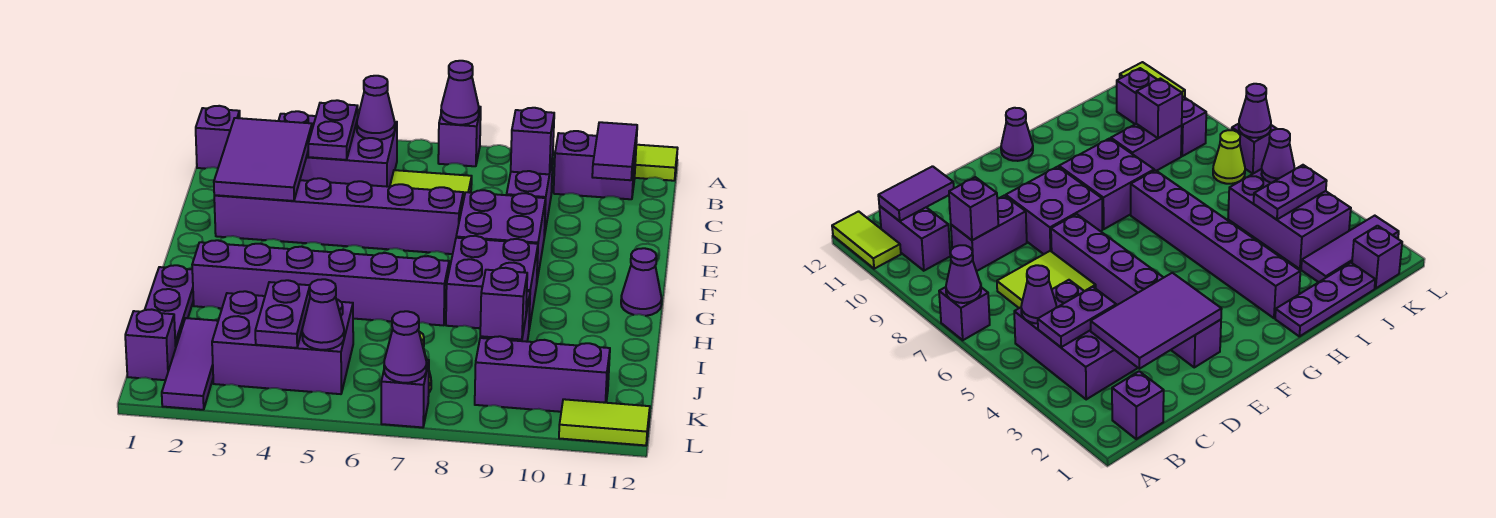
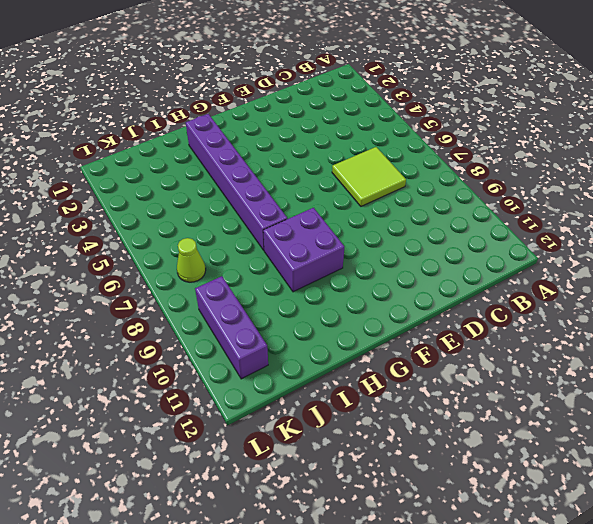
none -> purple 1x1 brick [438,107,481,166]
none -> lime 1x2 tile [635,145,678,181]
none -> purple 1x1 brick [196,106,240,169]
none -> purple 2x3 brick [279,111,397,187]

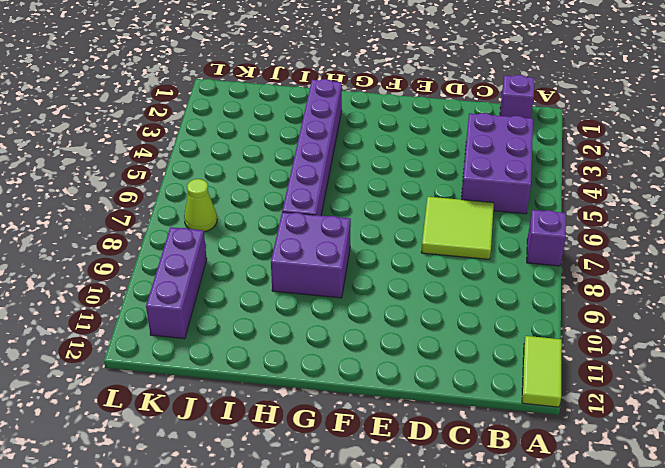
none -> purple 1x2 brick [554,131,637,199]
none -> purple 1x2 brick [507,157,553,237]
none -> purple 1x6 brick [214,178,463,254]
none -> purple 2x2 brick [456,190,546,280]

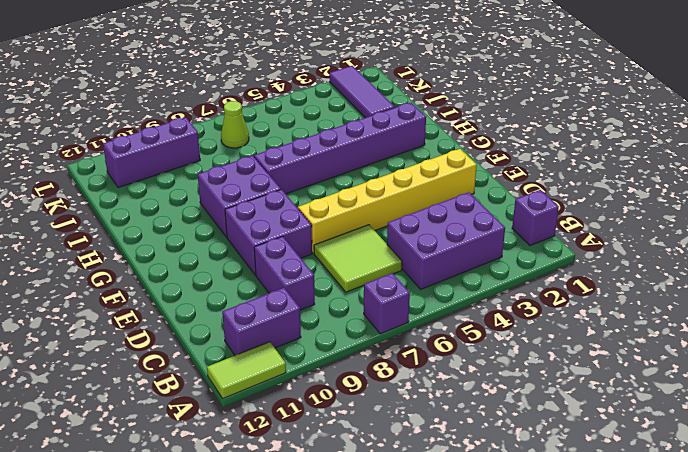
yellow 1x6 brick [298,149,477,253] -> purple 1x6 brick [214,178,463,254]
none -> purple 1x1 cone [621,248,662,316]
none -> purple 1x3 plate [145,265,193,346]
none -> purple 1x2 brick [1111,124,1182,171]
none -> purple 2x3 brick [212,291,353,394]

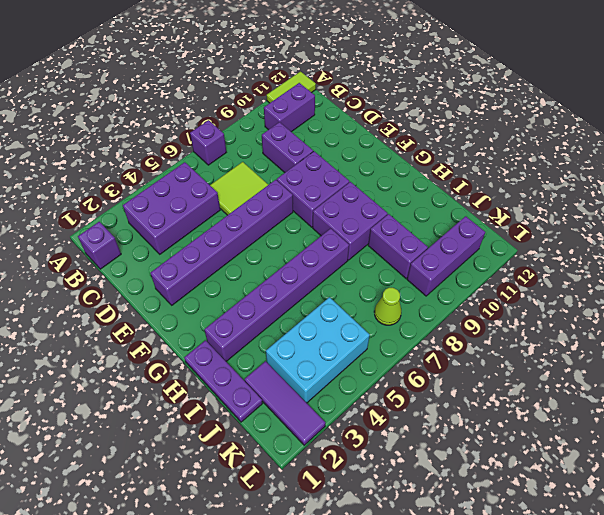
cyan 2x3 brick [266,297,370,403] -> purple 2x3 brick [212,291,353,394]
none -> purple 1x1 cone [621,248,662,316]
none -> purple 1x1 brick [125,309,176,380]
none -> purple 1x1 brick [381,360,429,427]
none -> lime 1x2 tile [559,399,650,445]

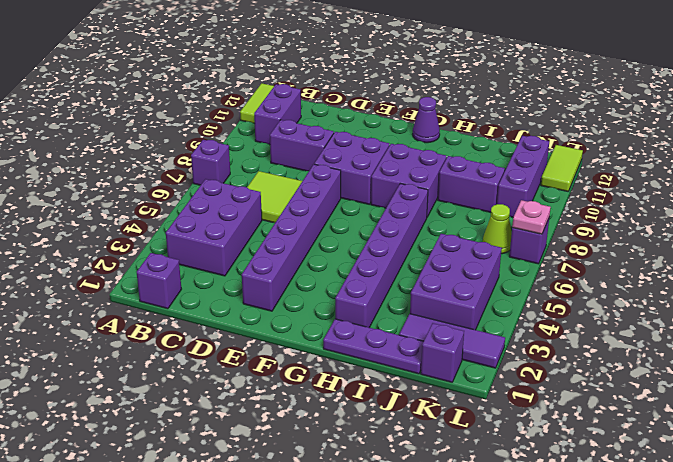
pink 1x1 plate [512,200,551,234] -> purple 1x1 cone [384,311,426,383]
none -> purple 1x1 cone [441,61,479,125]
none -> purple 1x2 plate [308,100,358,160]
none -> purple 1x1 cone [357,76,395,140]
none -> purple 1x2 tile [592,122,637,180]

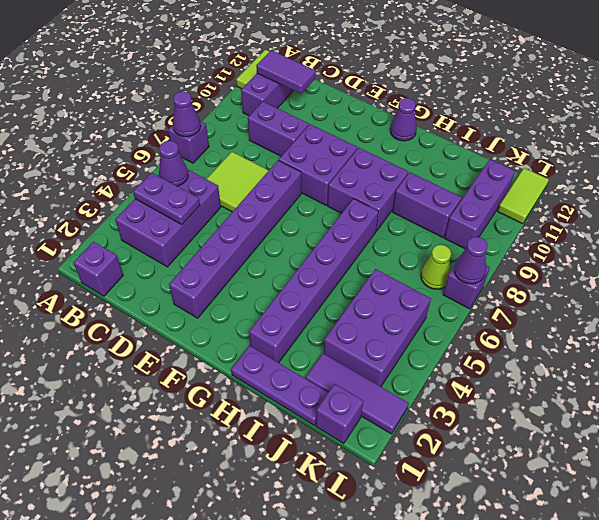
none -> purple 2x3 tile [214,118,312,201]
none -> purple 1x1 brick [511,108,554,174]
none -> purple 1x2 plate [255,280,310,348]
none -> purple 1x1 brick [480,268,527,339]

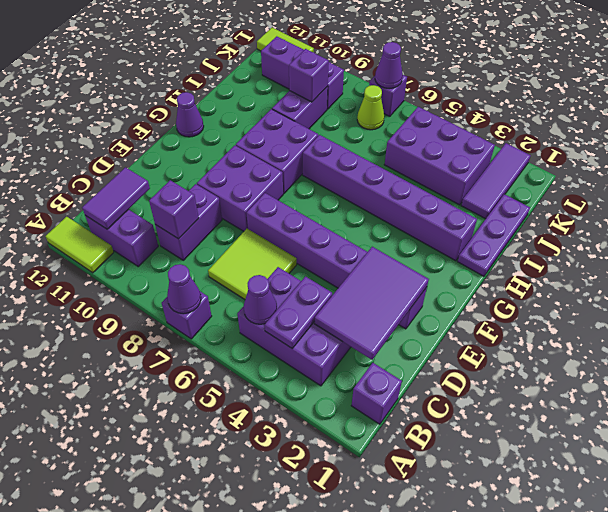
none -> purple 1x1 brick [125,309,176,380]
none -> purple 1x2 plate [255,280,310,348]
none -> purple 1x1 cone [302,279,344,350]

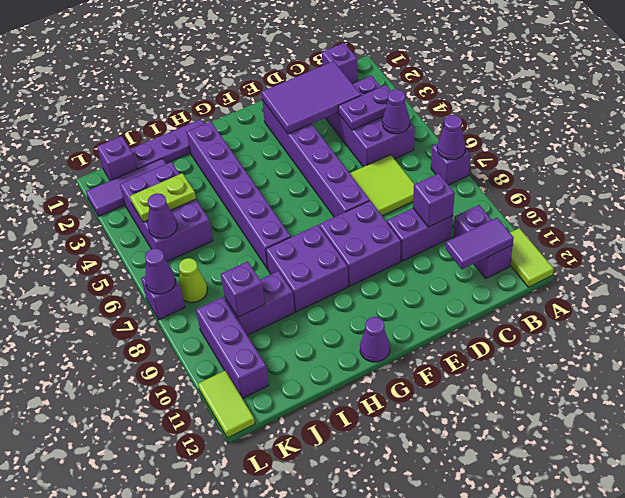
lime 1x2 plate [130,173,196,222] -> purple 1x2 plate [255,280,310,348]

